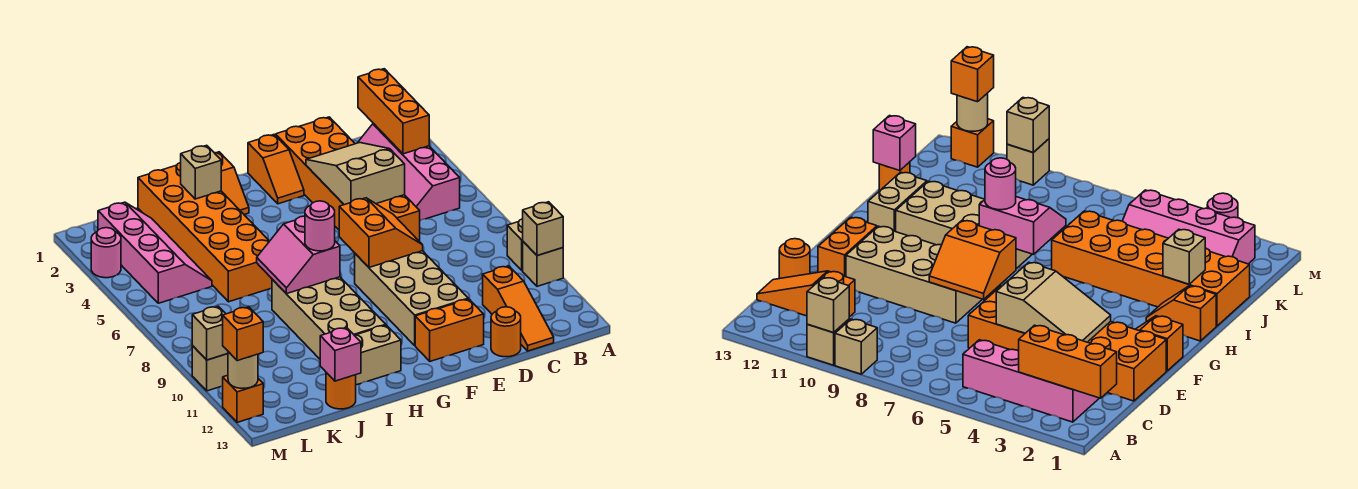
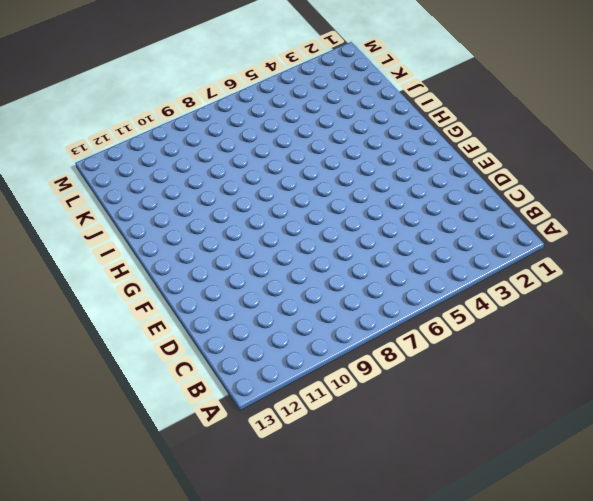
none -> tan 1x1 brick [507,219,523,271]
none -> tan 1x1 brick [523,242,563,286]
none -> pink 2x4 slope [358,124,460,220]

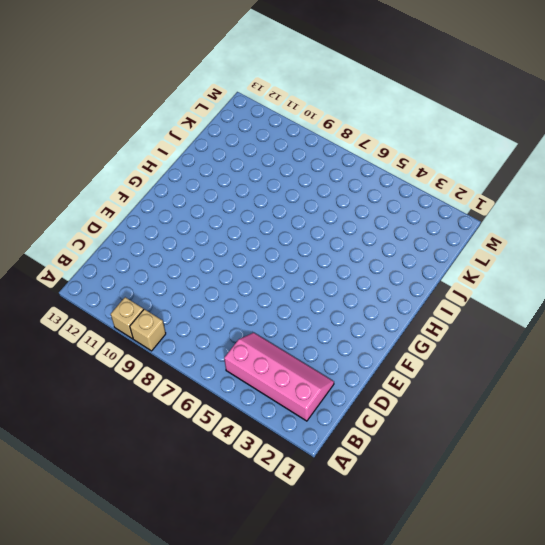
none -> orange 1x3 slope [483,266,554,351]
none -> orange 2x6 brick [276,117,420,241]
none -> orange 1x1 round brick [491,307,521,357]

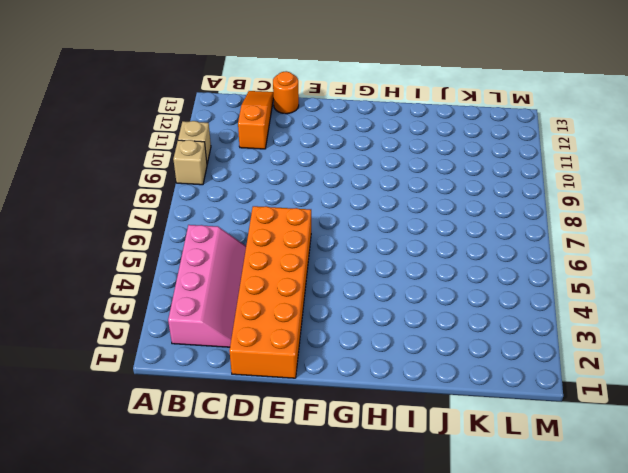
none -> tan 2x4 brick [355,251,468,345]
none -> orange 1x2 brick [415,299,484,361]
none -> orange 1x2 slope [248,135,304,204]

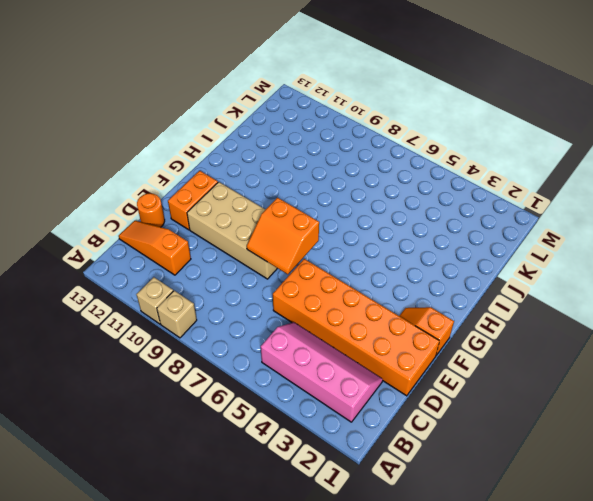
none -> orange 1x2 slope [215,152,249,215]
none -> tan 2x4 brick [272,277,386,359]
none -> tan 1x2 brick [354,325,401,385]

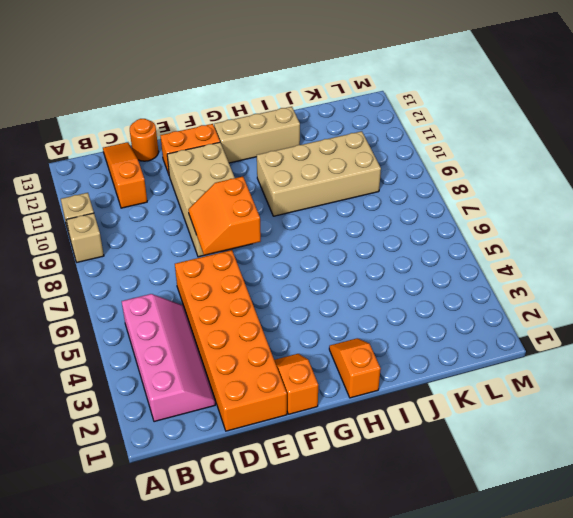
tan 1x3 brick [214,107,300,163] -> tan 1x2 brick [354,325,401,385]
tan 2x4 brick [257,131,381,216] -> tan 2x4 brick turned to [272,277,386,359]
none -> orange 2x6 brick [138,162,272,302]
none -> orange 1x1 round brick [326,373,356,409]
none -> pink 2x4 slope [98,202,212,303]

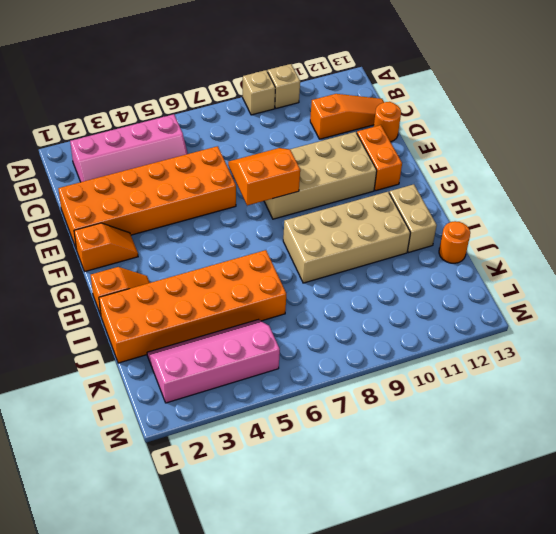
none -> pink 1x1 round brick [91,228,121,278]
none -> tan 1x1 brick [192,346,228,391]
none -> orange 1x1 brick [223,375,263,422]

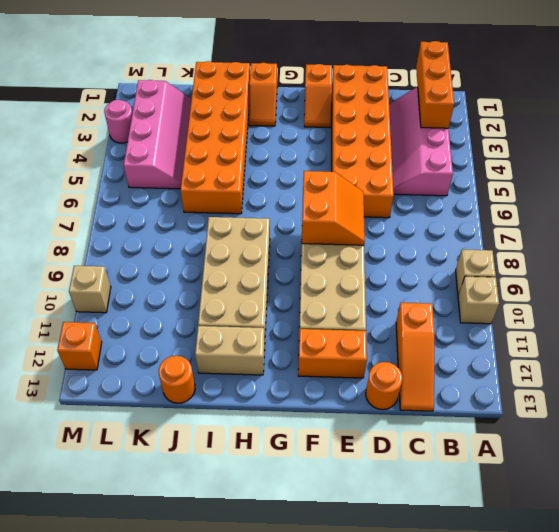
none -> tan 1x1 brick [523,202,563,256]
none -> tan 2x3 slope [306,143,405,205]
none -> pink 2x2 slope [257,216,340,294]

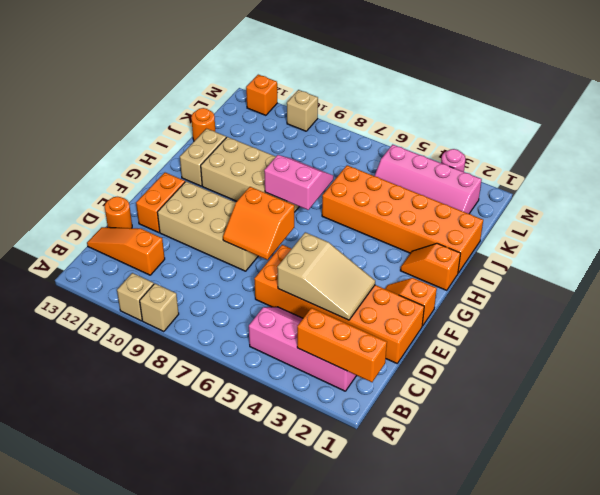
none -> tan 1x1 brick [523,202,563,256]
none -> tan 1x1 brick [181,145,221,199]
none -> pink 1x1 brick [320,328,361,381]

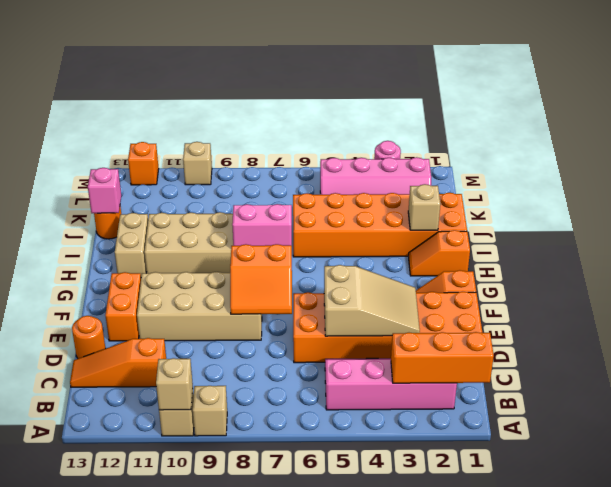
none -> tan 1x1 brick [192,306,228,360]
none -> tan 1x1 round brick [228,352,258,388]
none -> pink 1x1 round brick [305,201,335,251]

